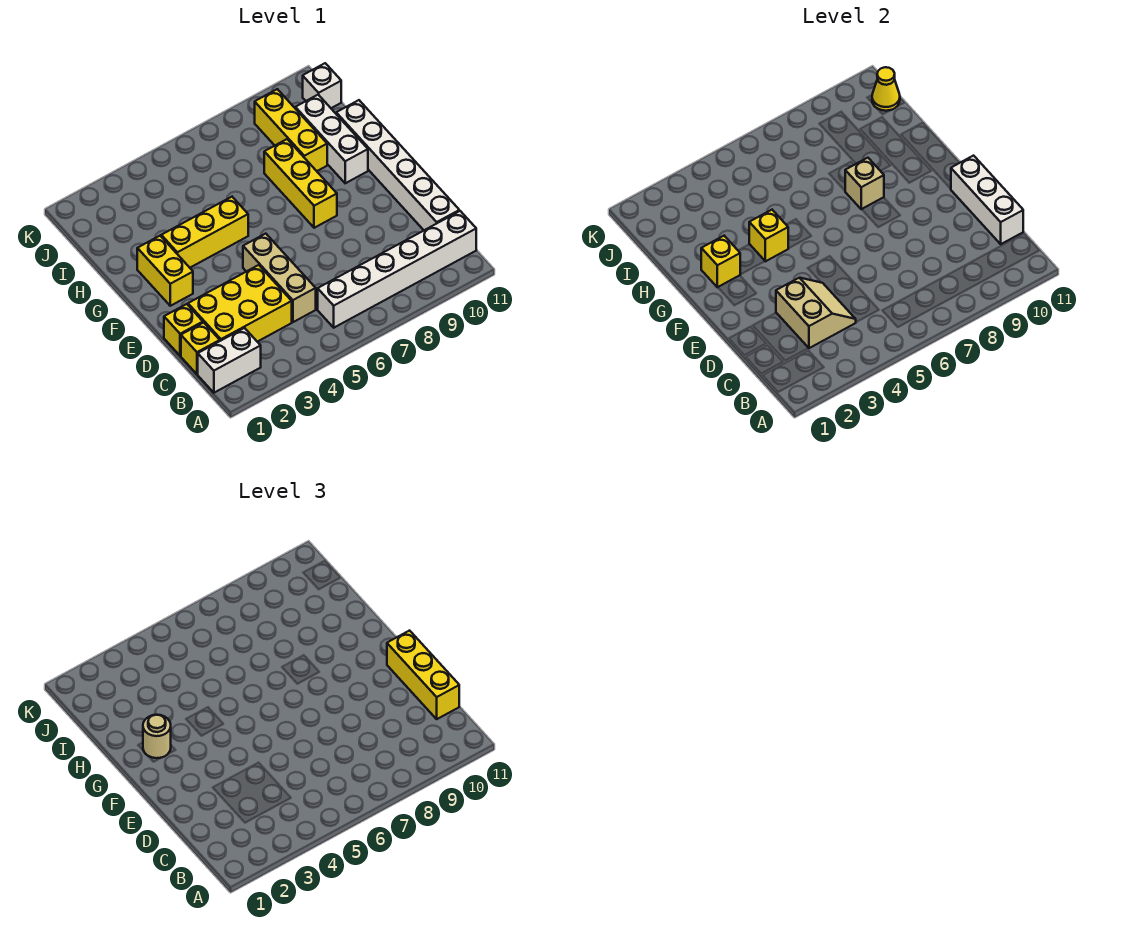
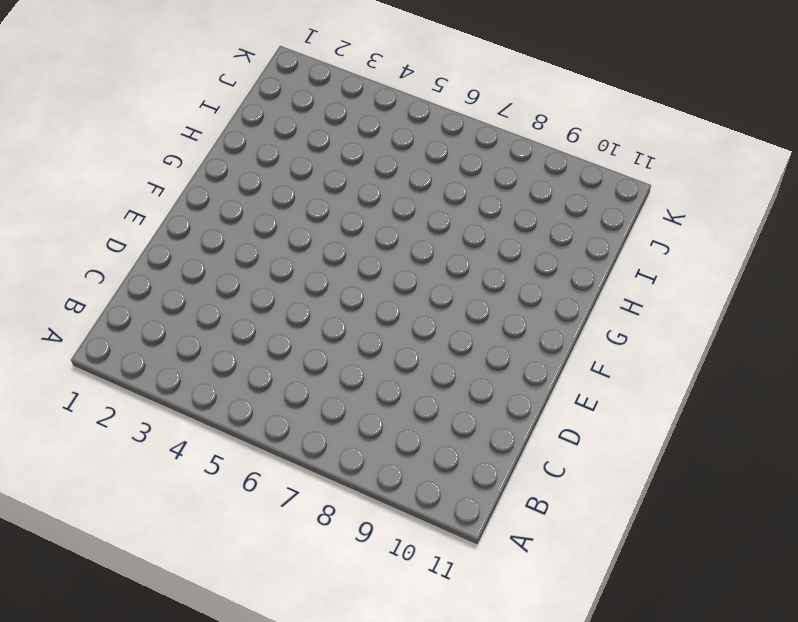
none -> white 1x2 brick [198,328,261,393]
none -> white 1x6 brick [318,211,476,328]
none -> yellow 1x1 brick [181,322,220,374]

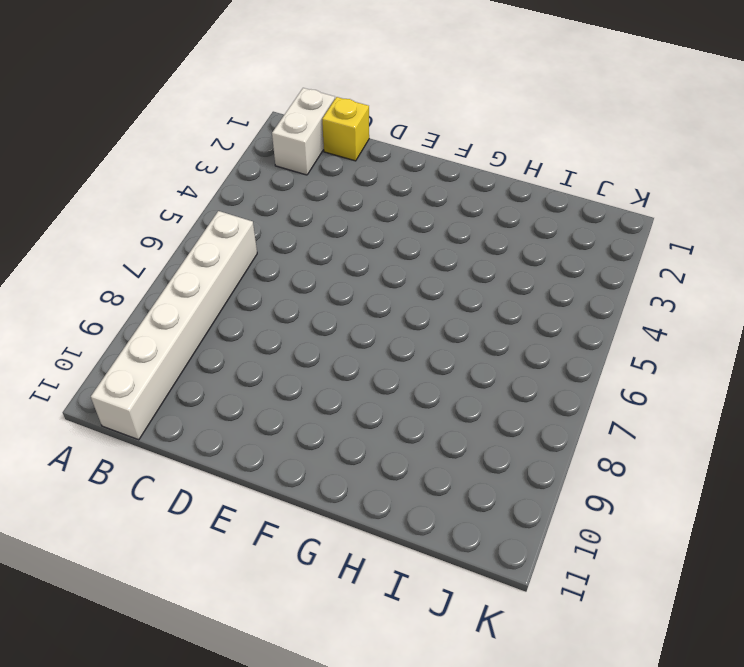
none -> yellow 2x3 brick [188,265,292,342]
none -> tan 1x3 brick [243,234,316,322]
none -> white 1x6 brick [336,100,459,230]

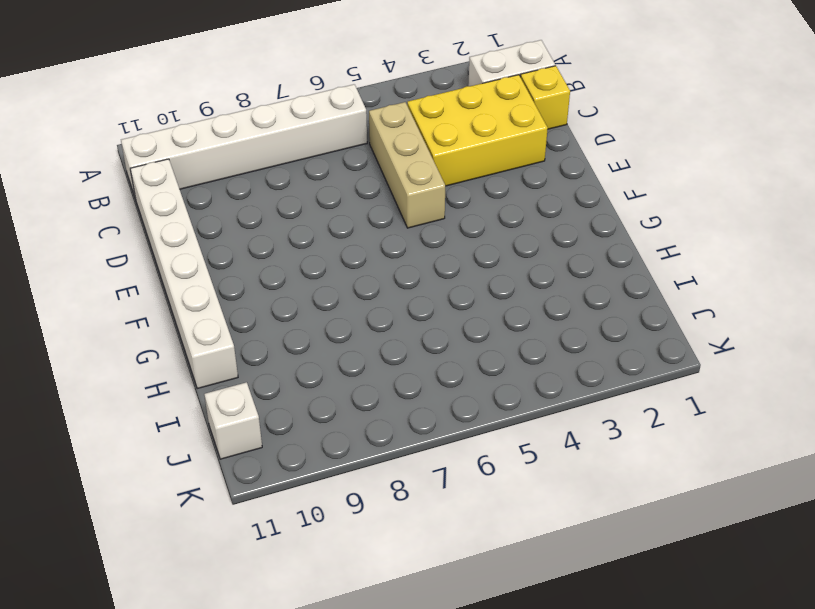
none -> yellow 1x1 brick [164,304,203,356]
none -> yellow 1x2 brick [137,236,193,306]
none -> yellow 1x3 brick [264,139,337,228]

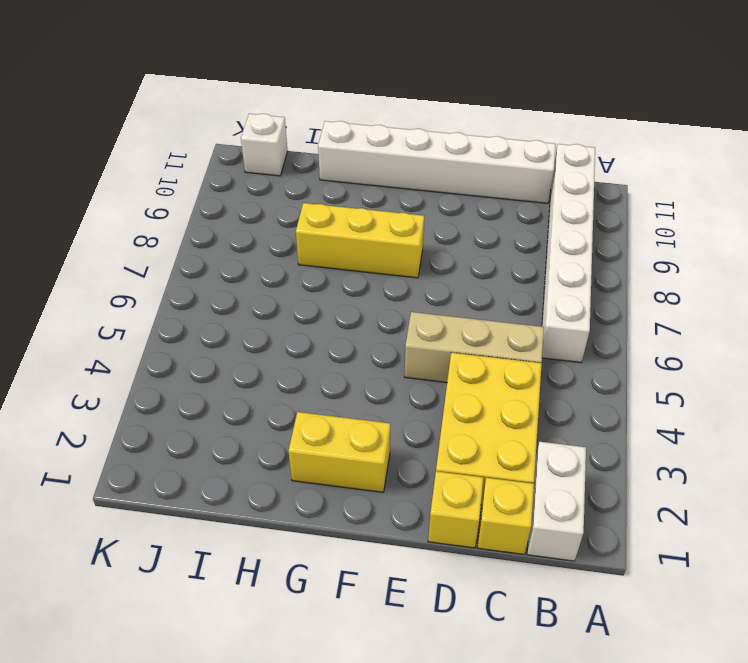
none -> yellow 1x3 brick [161,197,248,268]
none -> white 1x3 brick [295,95,368,183]
none -> yellow 1x3 brick [255,89,327,171]

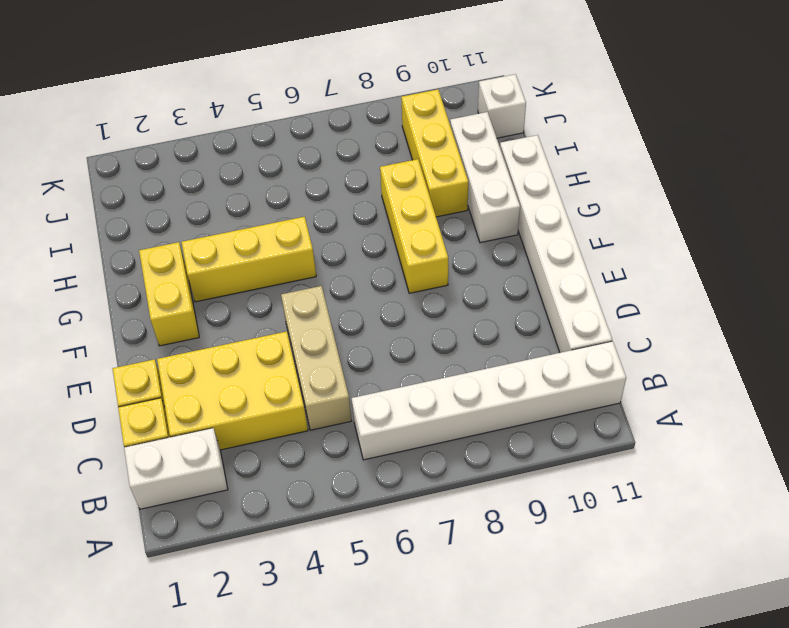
none -> tan 2x2 slope [776,278,856,348]
none -> white 1x3 brick [951,156,1023,244]
none -> yellow 1x1 brick [701,236,740,287]

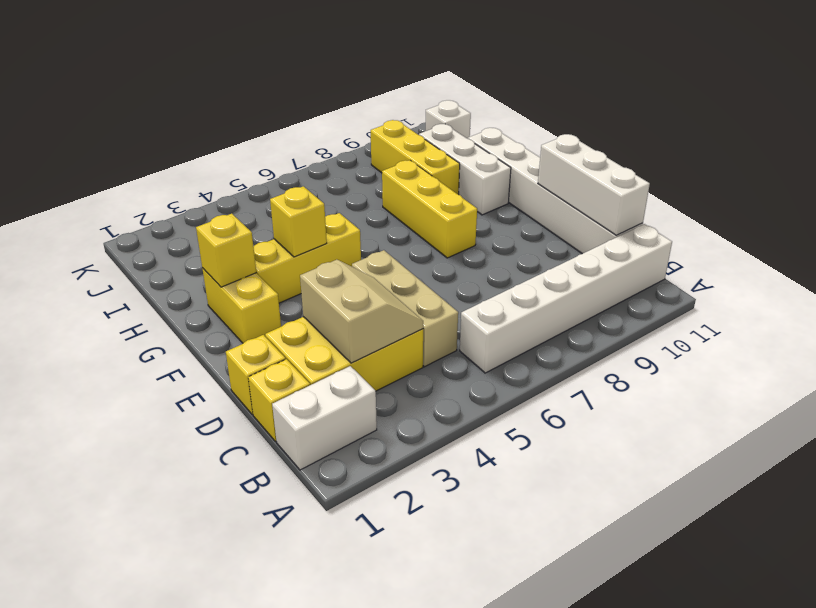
none -> tan 1x1 brick [845,158,884,209]
none -> yellow 1x1 cone [872,67,900,111]
none -> yellow 1x3 brick [387,631,459,719]

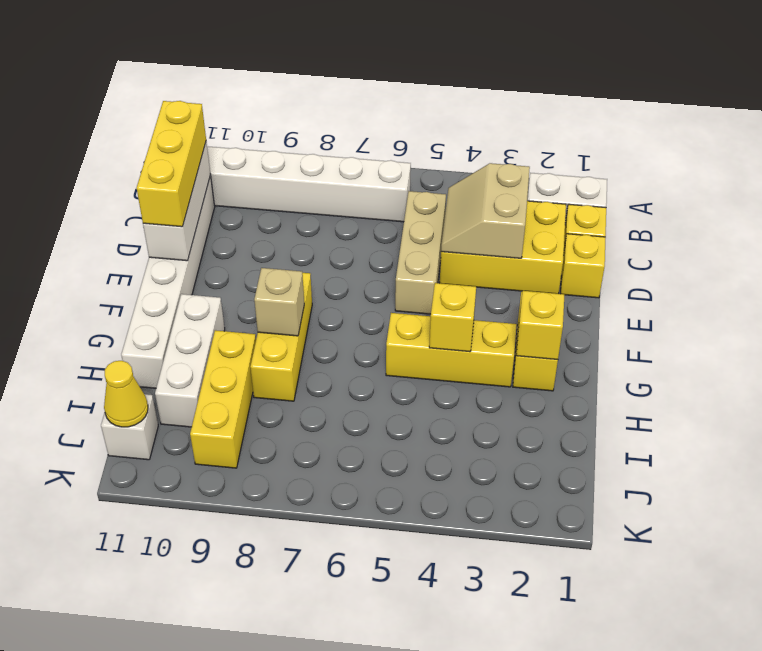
none -> tan 1x1 round brick [143,715,171,758]

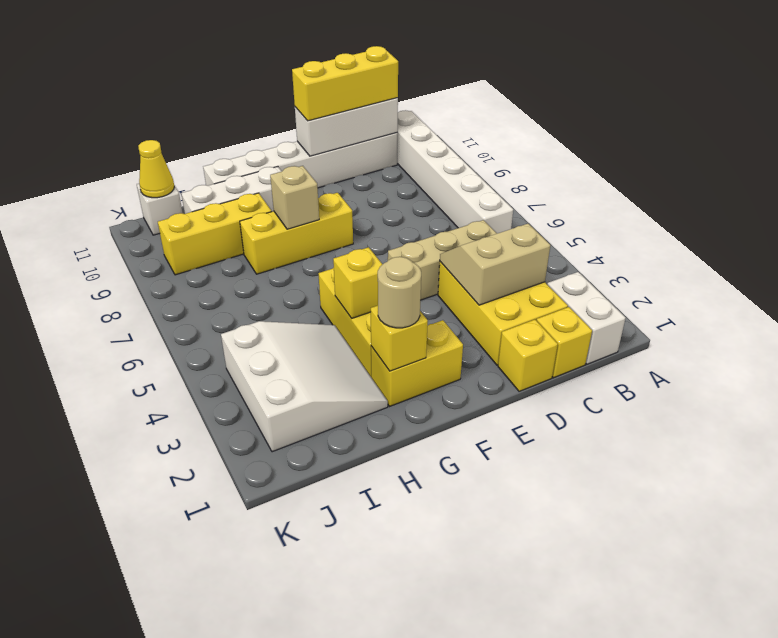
white 3x3 slope [221,321,388,452] -> none

